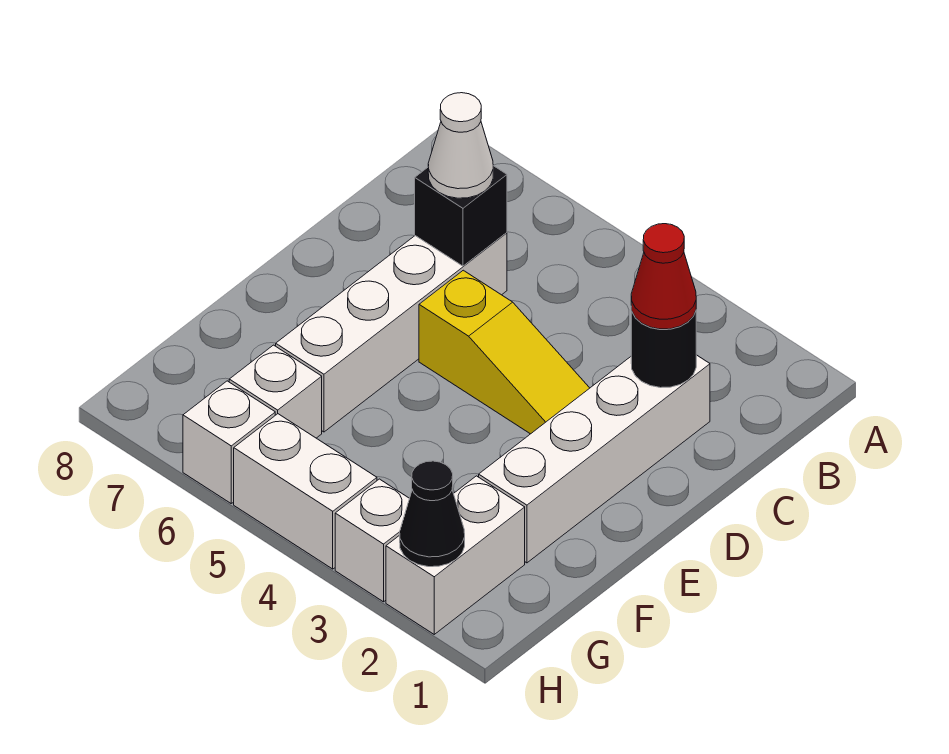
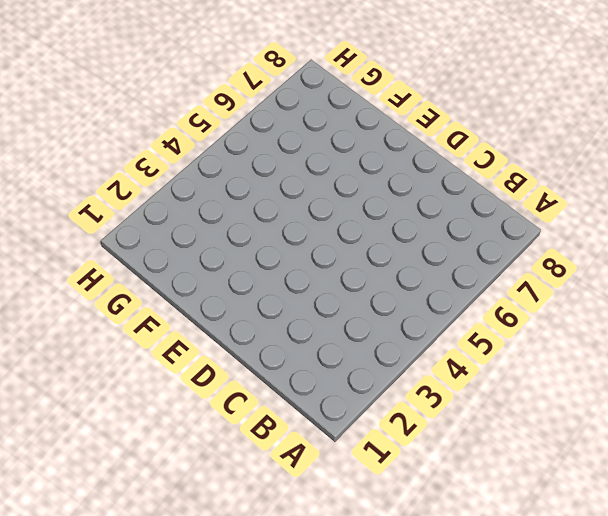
none -> white 1x4 brick [479,355,710,563]
none -> white 1x4 brick [276,233,507,432]
none -> yellow 1x3 slope [419,270,589,434]

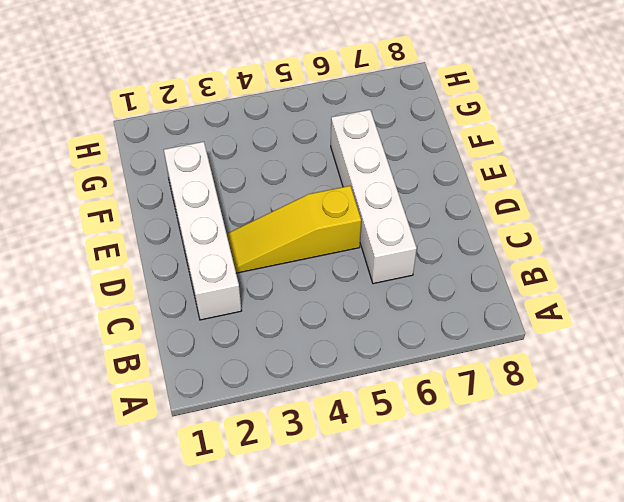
none -> white 1x2 brick [386,476,525,634]
none -> white 1x1 brick [229,345,322,438]
none -> white 1x1 brick [335,479,410,602]

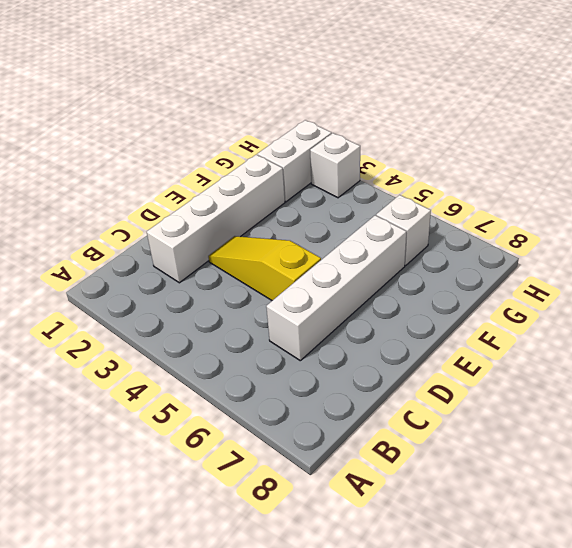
none -> white 1x2 brick [234,414,377,569]
none -> white 1x1 brick [183,381,275,503]
none -> black 1x1 round brick [631,307,696,388]

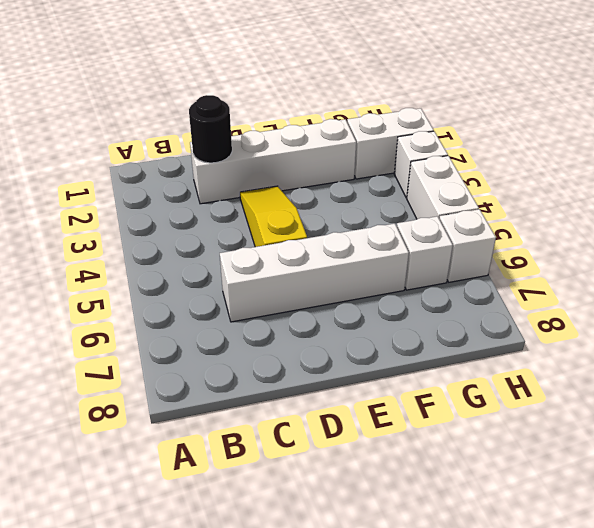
none -> black 1x1 brick [415,166,507,266]
none -> black 1x1 cone [400,461,465,567]
none -> red 1x1 cone [631,224,696,329]

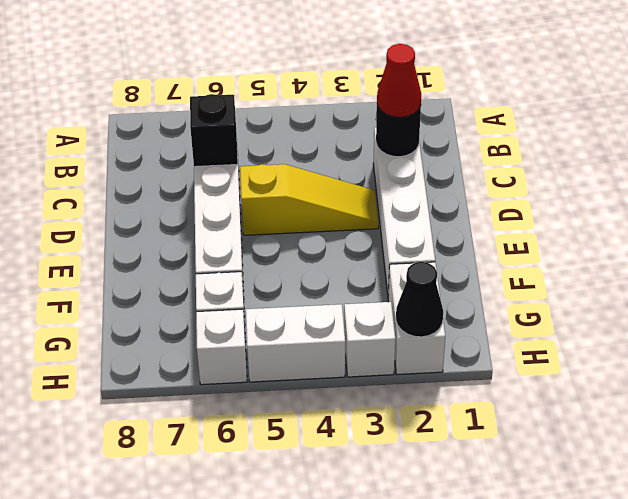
none -> white 1x1 cone [428,93,493,198]

